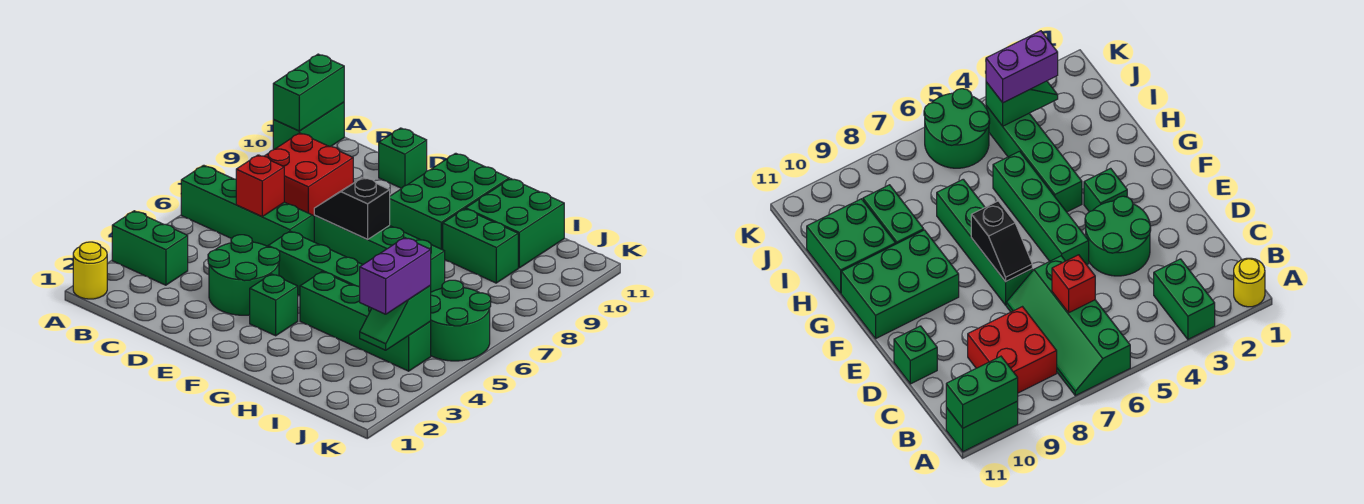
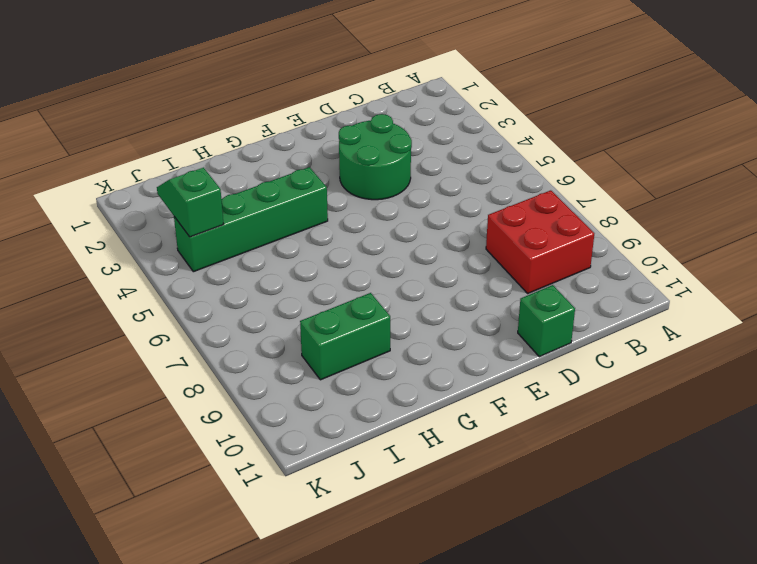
none -> yellow 1x1 round brick [73,242,107,299]
none -> green 1x2 brick [112,211,188,285]
none -> green 2x4 slope [181,165,314,246]

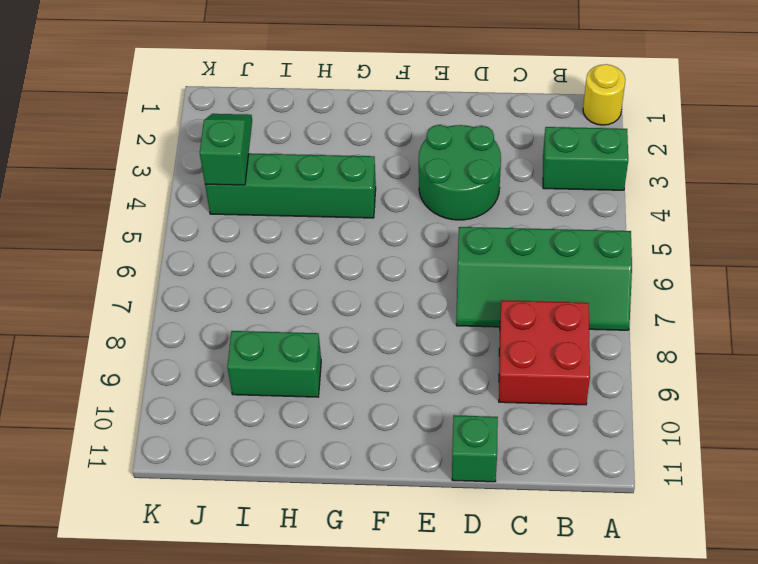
none -> green 1x2 brick [273,102,344,150]
none -> green 1x4 brick [268,231,363,295]
none -> green 1x4 brick [314,215,445,292]

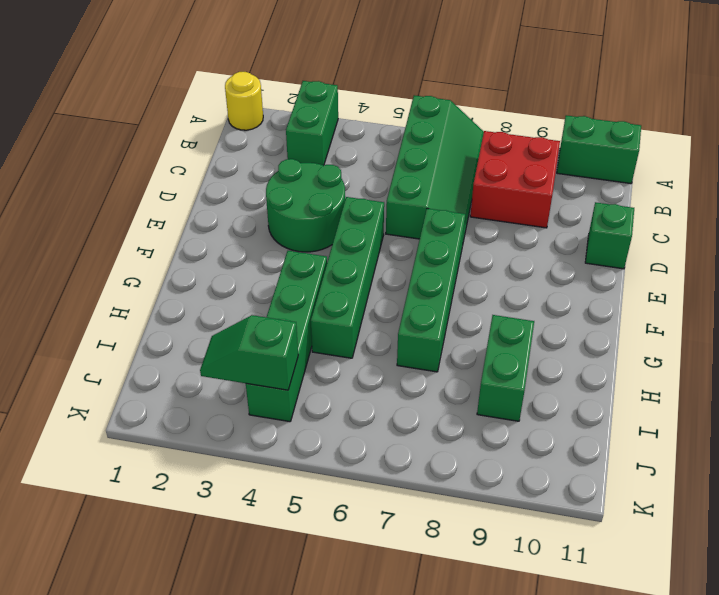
none -> green 1x1 brick [250,274,298,336]
none -> green 2x3 brick [390,153,509,250]
none -> green 2x2 brick [466,179,564,268]

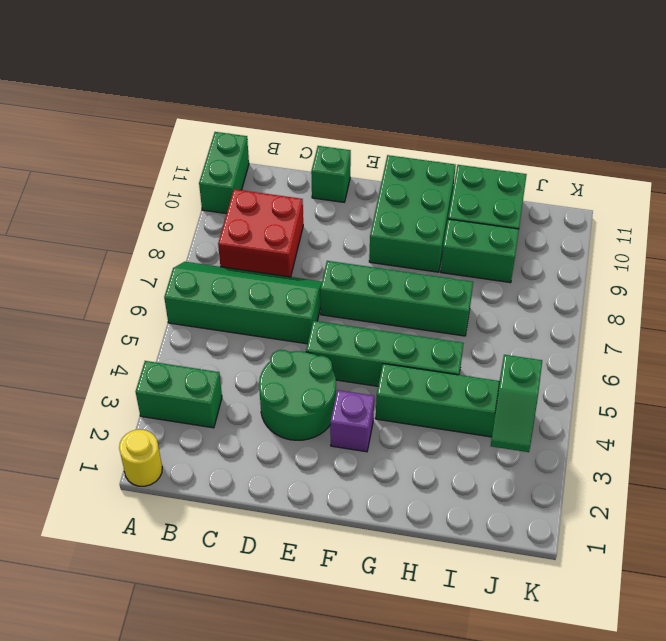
purple 1x1 brick [330,390,374,452] -> green 1x1 brick [250,274,298,336]
none -> green 2x2 round brick [430,280,491,361]
none -> green 1x2 brick [273,54,344,131]
none -> red 1x1 brick [236,155,284,217]

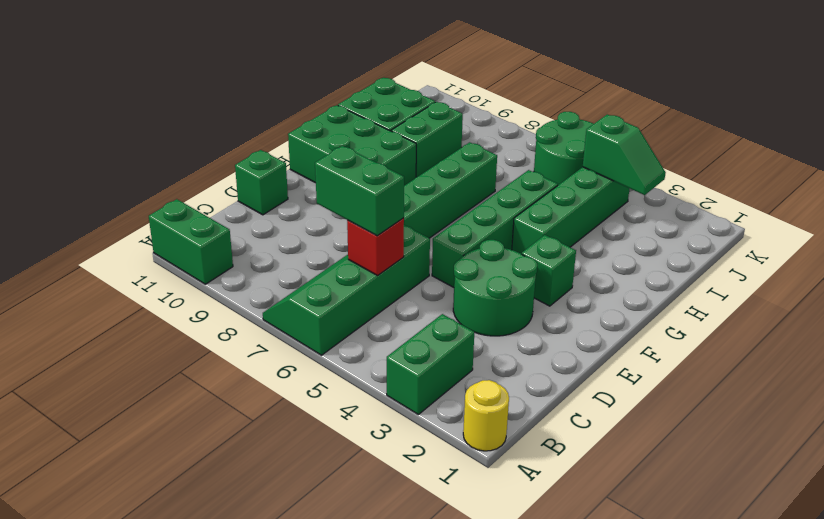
green 1x2 brick [315,146,404,236] -> green 1x2 brick moved to [273,54,344,131]
none -> red 2x2 brick [265,133,353,216]
none -> black 1x2 slope [314,178,390,239]
none -> purple 1x2 brick [360,238,431,314]

